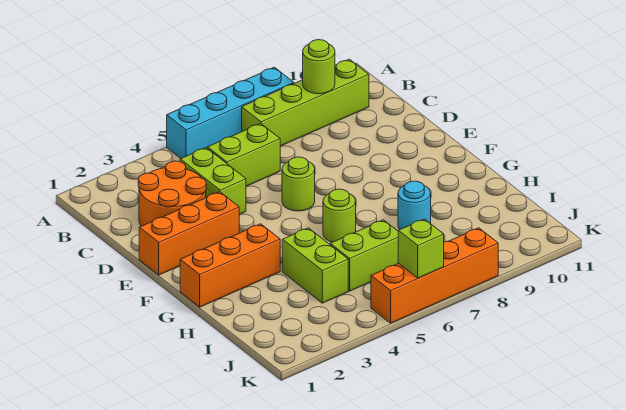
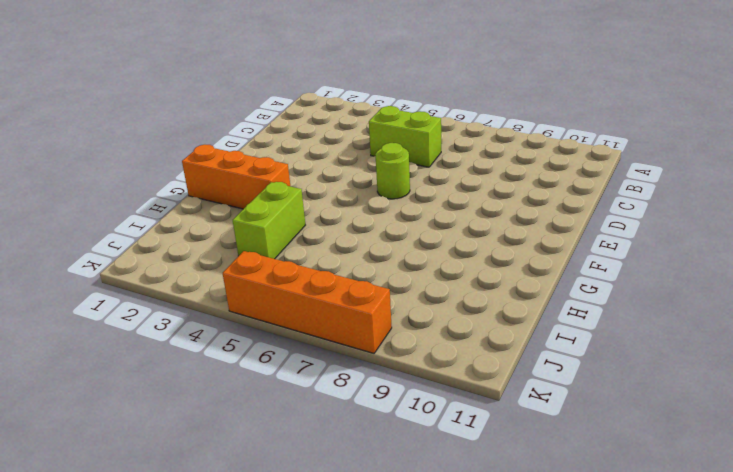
none -> cyan 1x4 brick [167,67,294,158]
none -> lime 1x4 brick [242,59,369,146]
none -> orange 2x2 round brick [138,161,206,226]

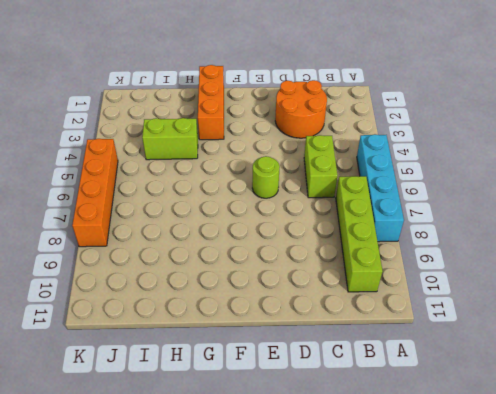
none -> lime 1x2 brick [180,148,246,214]
none -> orange 1x3 brick [139,192,239,275]
none -> lime 1x1 round brick [323,189,356,242]

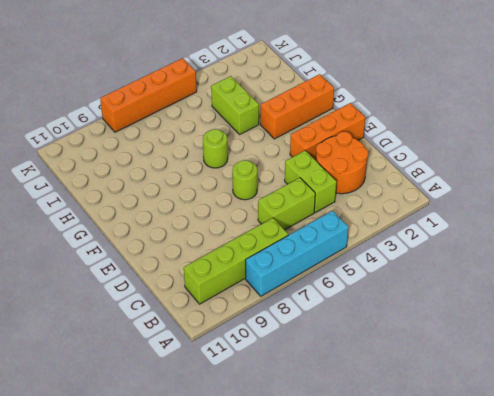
none -> cyan 1x1 round brick [398,181,431,229]
none -> lime 1x2 brick [330,220,398,291]
none -> lime 1x1 round brick [303,40,335,94]

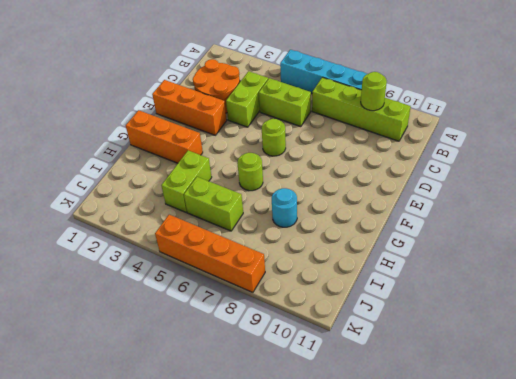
none -> lime 1x1 brick [398,219,444,278]

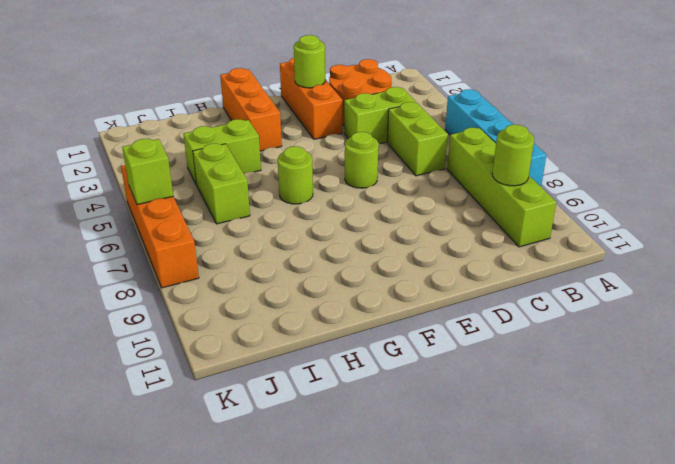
lime 1x1 round brick [294,35,325,88] -> none
none -> cyan 1x1 round brick [398,181,431,229]

